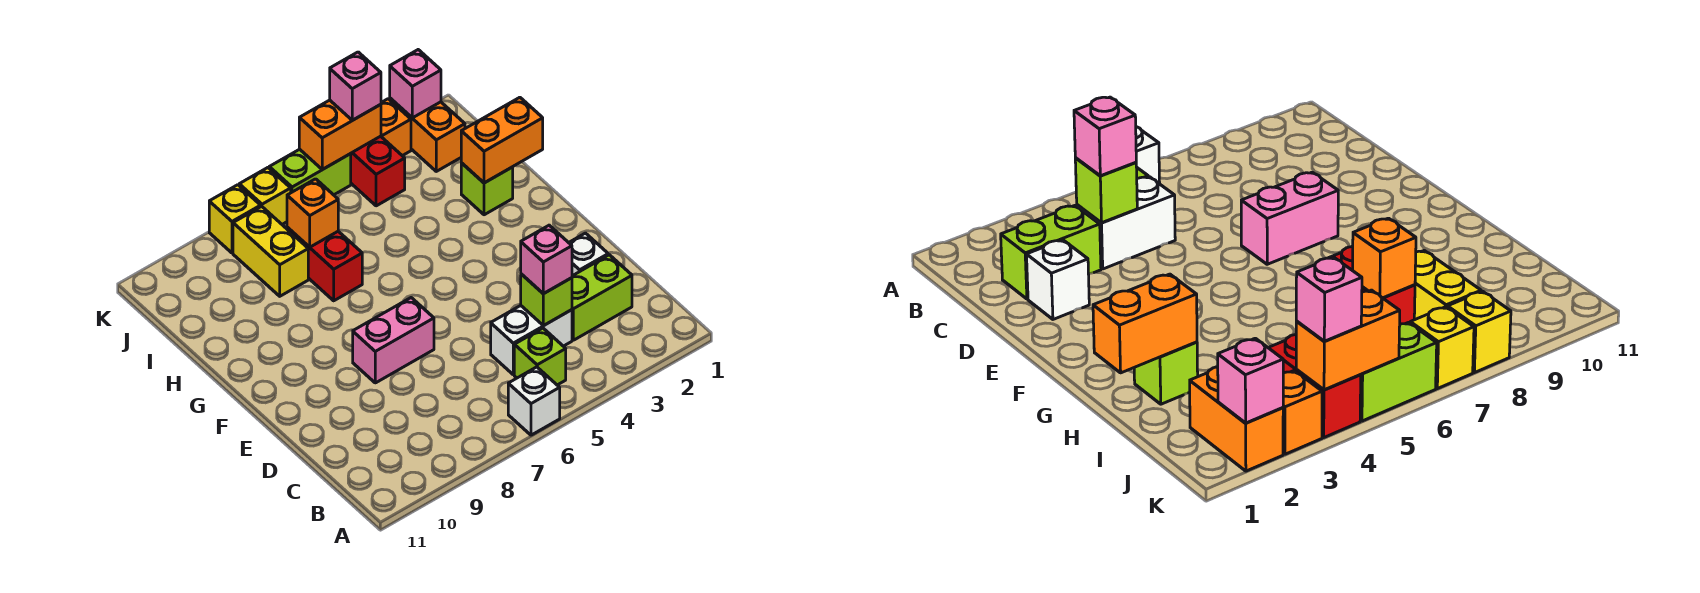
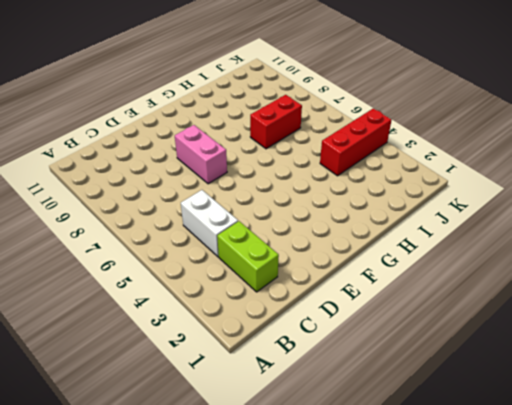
red 1x3 brick [320,108,391,176] -> red 1x2 brick [351,136,405,206]
none -> white 1x1 brick [508,367,560,435]
none -> lime 1x1 brick [514,328,566,385]
none -> white 1x1 brick [569,233,608,276]

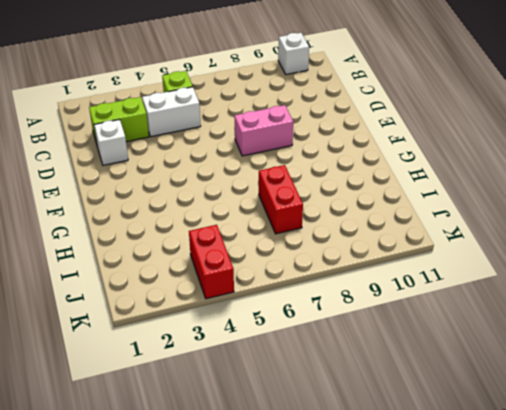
white 1x1 brick [278,33,309,75] -> white 1x1 brick moved to [508,367,560,435]
none -> lime 1x1 brick [461,163,513,215]
none -> yellow 1x2 brick [233,206,308,296]
none -> orange 1x2 brick [390,98,465,171]

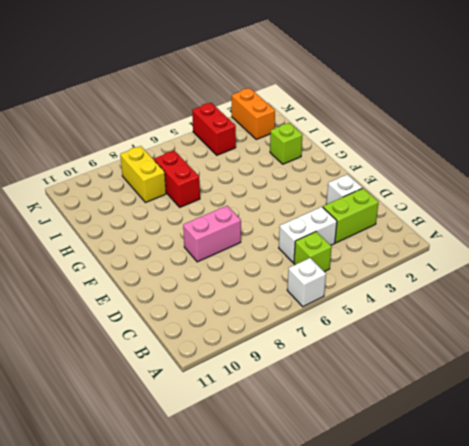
none -> orange 1x1 brick [381,99,411,156]
none -> lime 1x2 brick [269,149,351,195]
none -> yellow 1x1 brick [239,168,291,224]

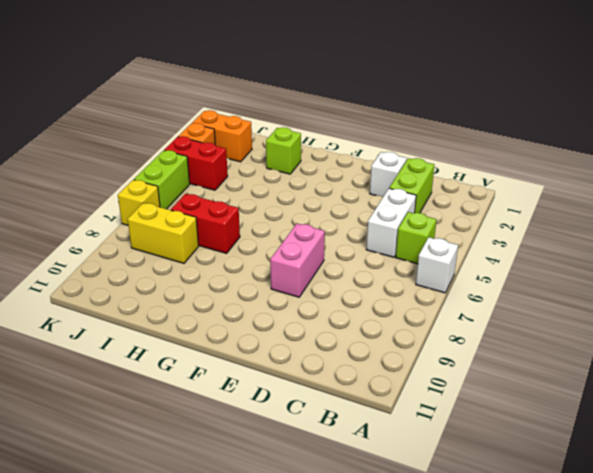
none -> yellow 1x1 brick [209,185,261,253]
none -> lime 1x1 brick [521,274,572,326]
none -> orange 1x2 brick [461,97,543,183]

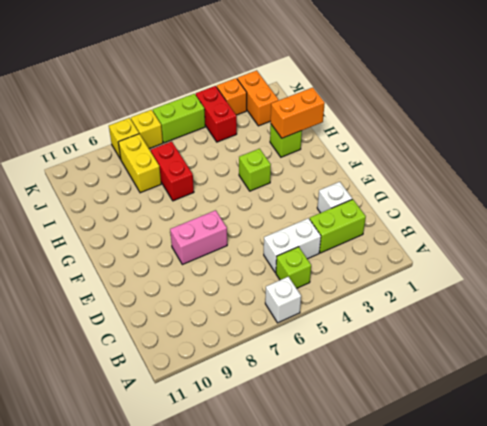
lime 1x1 brick [239,149,271,191] -> lime 1x1 brick moved to [521,274,572,326]
none -> orange 1x1 brick [287,179,338,247]
none -> pink 1x1 brick [390,50,441,118]
none -> orange 1x2 brick [299,100,381,169]

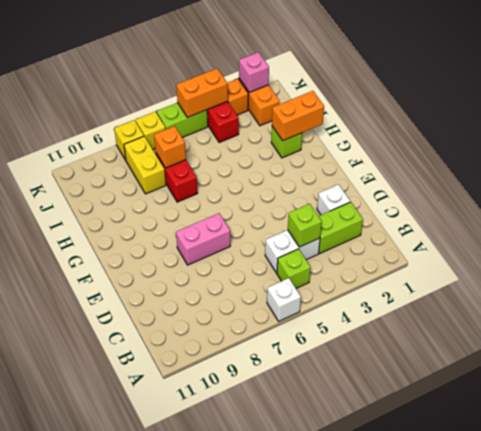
none -> pink 1x1 brick [521,225,572,294]
none -> pink 1x1 brick [330,52,381,120]

